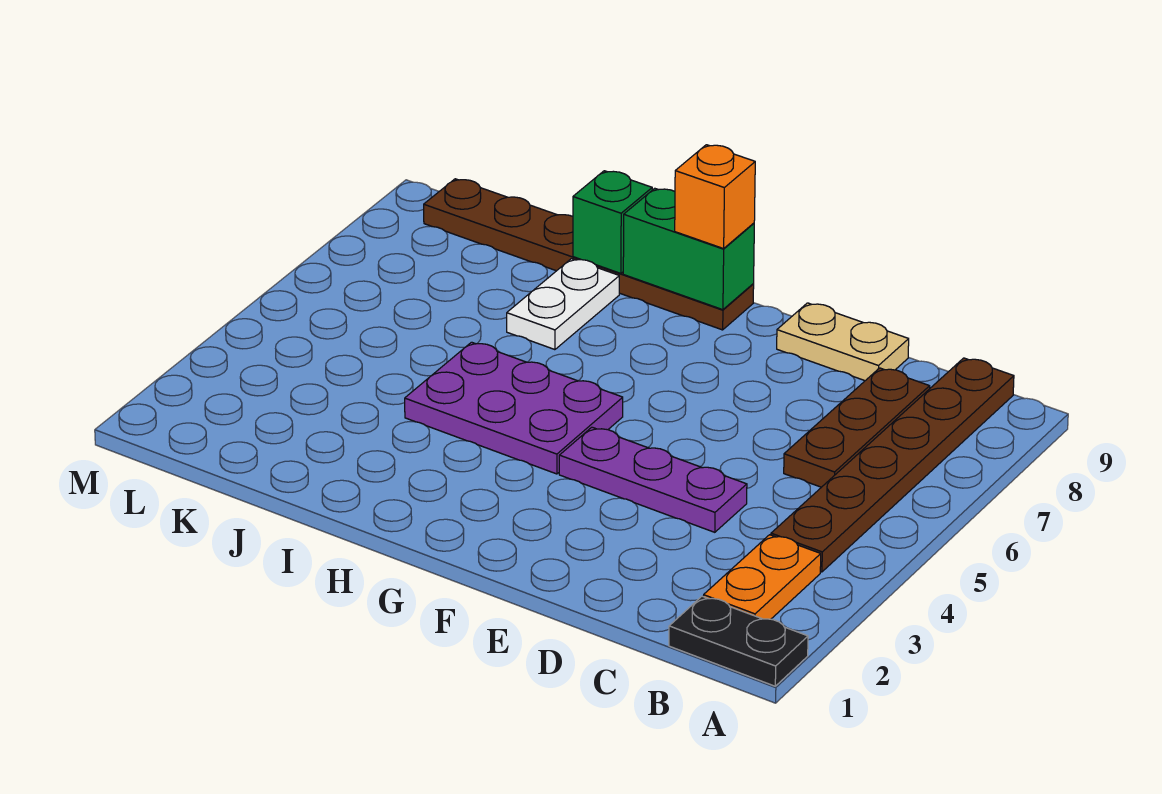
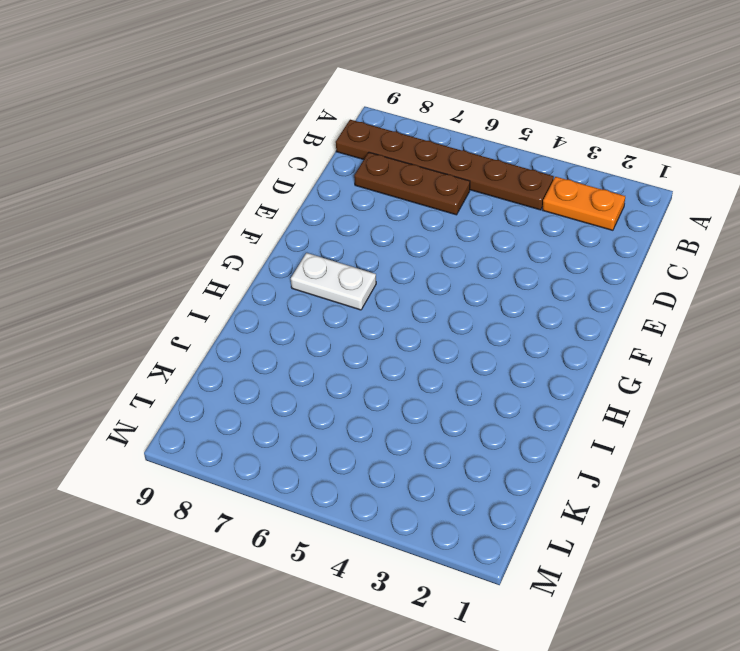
white 1x2 plate [291,253,376,310] -> white 1x2 plate moved to [507,259,619,350]
none -> black 1x2 plate [669,596,808,686]
none -> purple 1x3 plate [559,427,747,532]
none -> tan 1x2 plate [777,303,909,381]

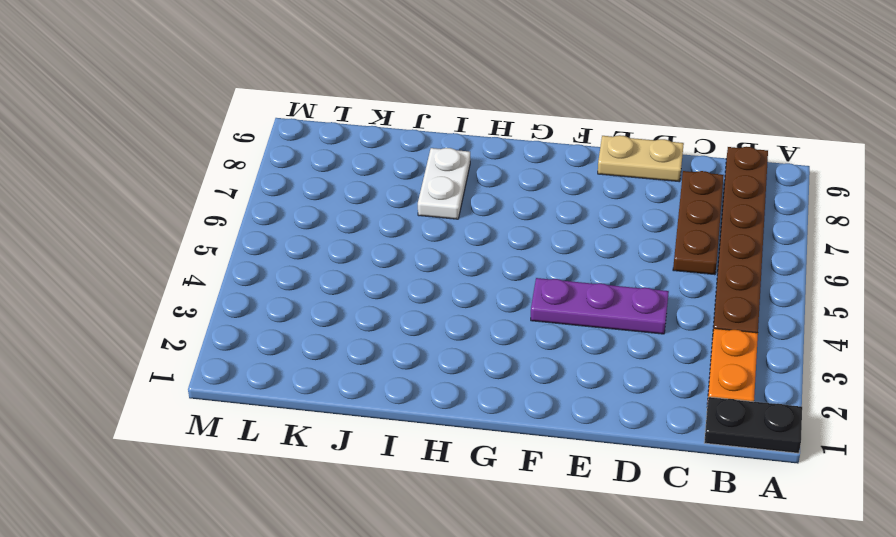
none -> purple 2x3 plate [405,342,623,474]
none -> brown 1x6 plate [424,179,754,330]
none -> green 1x2 brick [623,188,754,310]

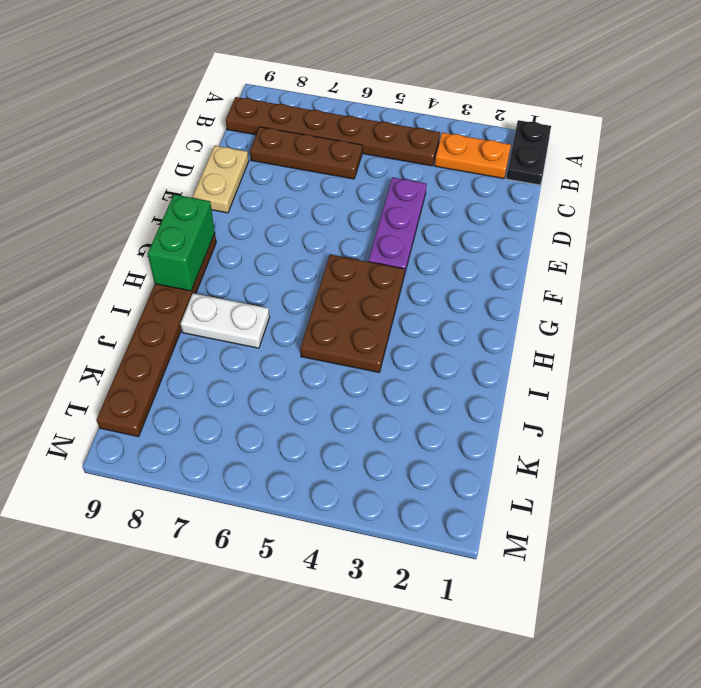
brown 2x3 plate [300,255,405,372] -> purple 2x3 plate [405,342,623,474]
none -> green 1x1 brick [573,171,652,273]
none -> orange 1x1 brick [675,145,755,249]

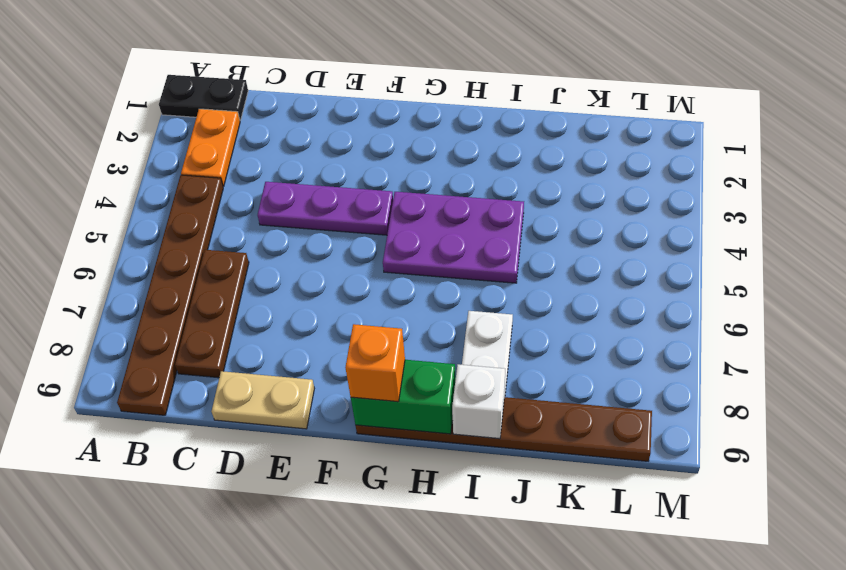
white 1x1 brick [452,364,505,439] -> green 1x1 brick [573,171,652,273]

